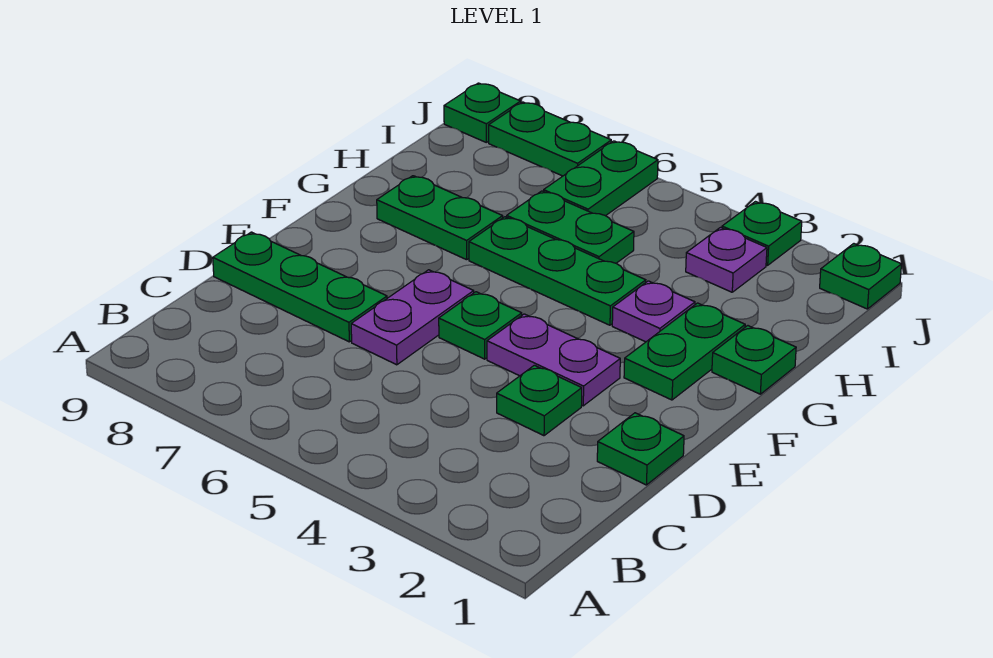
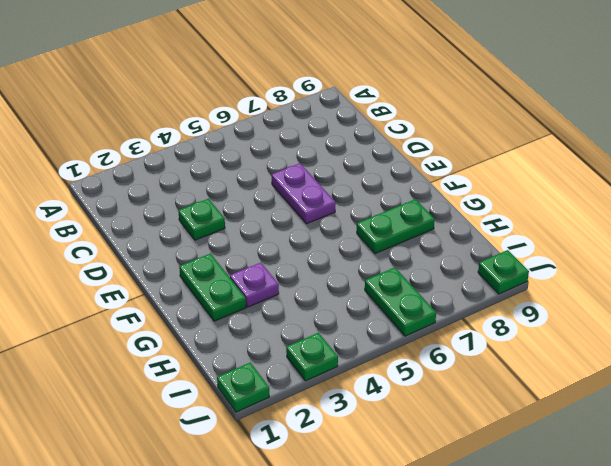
none -> green 1x1 plate [597,413,684,485]
none -> green 1x3 plate [213,232,387,342]
none -> purple 1x2 plate [487,314,620,406]

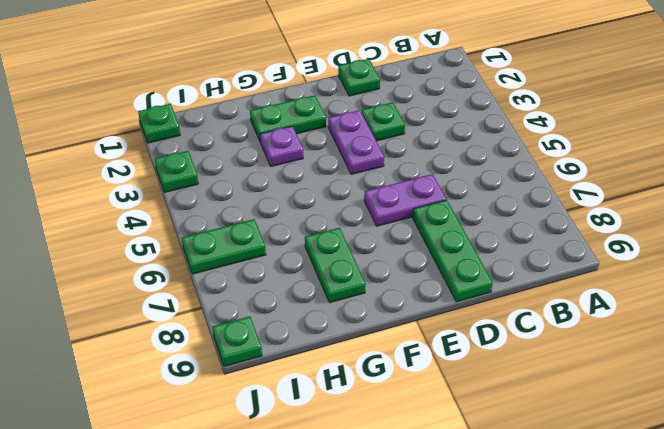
none -> green 1x1 plate [439,292,522,359]
none -> green 1x1 plate [712,326,796,394]
none -> green 1x3 plate [469,217,646,325]

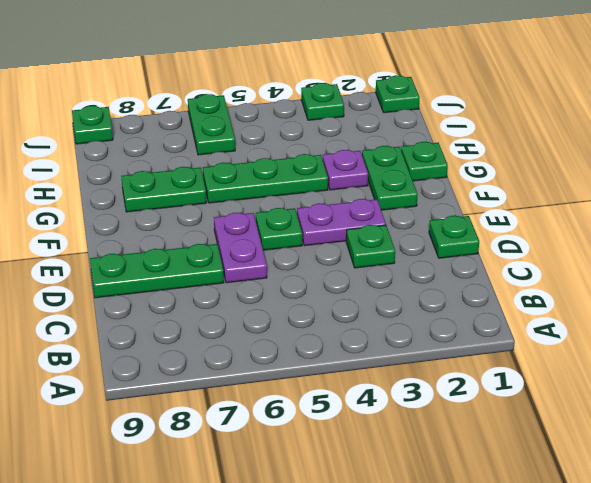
none -> green 1x2 plate [507,191,634,263]
none -> purple 1x1 plate [686,228,767,292]
none -> green 1x2 plate [489,102,611,176]

